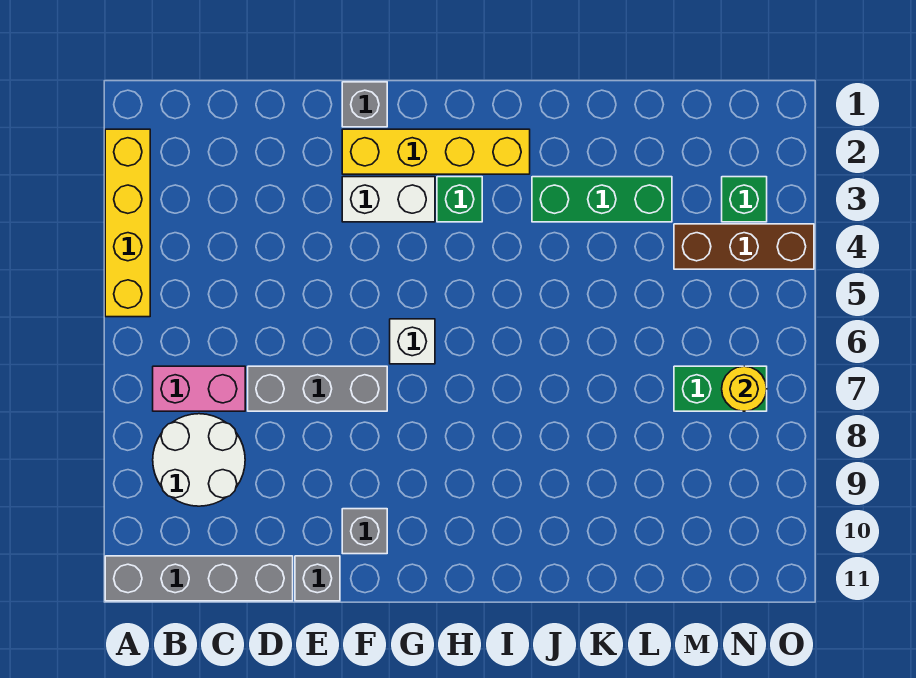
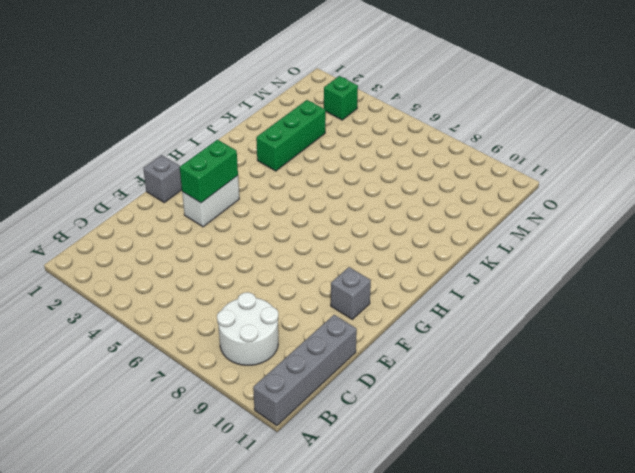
green 1x2 brick [180,140,238,203] -> green 1x2 brick moved to [674,366,767,411]
none -> yellow 1x4 brick [105,129,150,317]
none -> pink 1x2 brick [153,366,245,411]
none -> grey 1x3 brick [248,366,387,411]

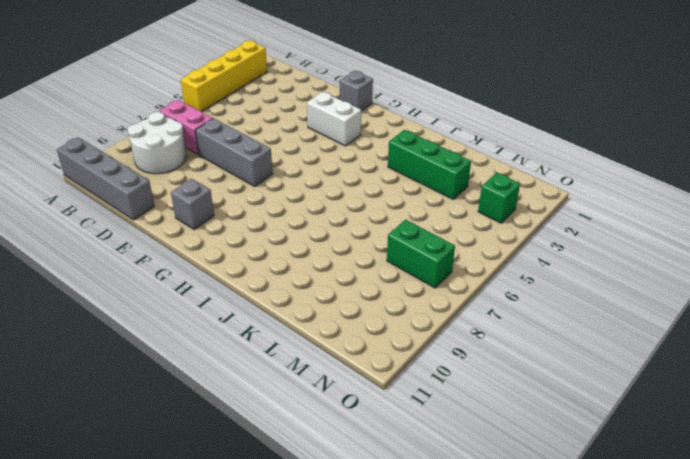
none -> grey 1x1 brick [295,556,340,601]
none -> yellow 1x4 brick [342,129,530,174]
none -> white 1x1 brick [390,319,435,364]

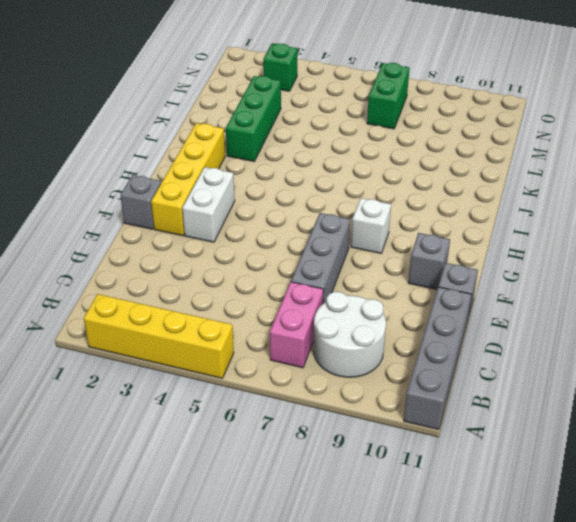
white 1x1 brick [351,198,391,253] -> white 1x1 brick moved to [390,319,435,364]
none -> green 1x1 brick [437,177,482,222]
none -> brown 1x3 brick [674,224,814,269]
none -> yellow 1x1 round brick [722,366,767,411]

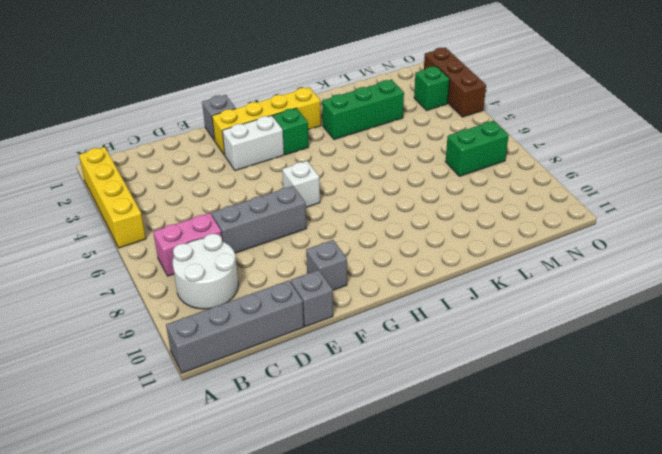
brown 1x3 brick [424,47,486,117] -> brown 1x3 brick turned to [674,224,814,269]
none -> yellow 1x1 round brick [722,366,767,411]

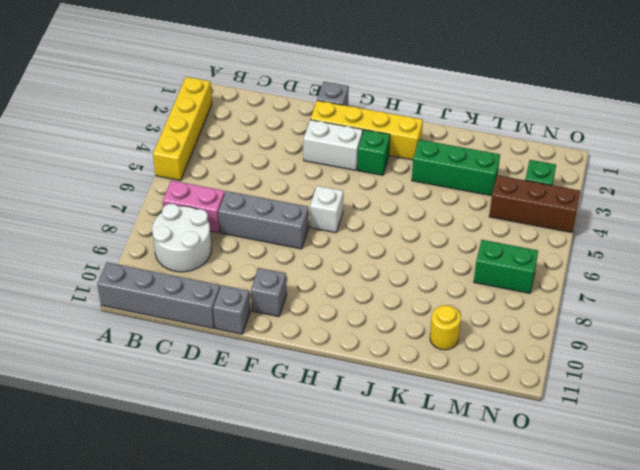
yellow 1x1 round brick [430,305,461,350] -> yellow 1x1 round brick moved to [722,366,767,411]

